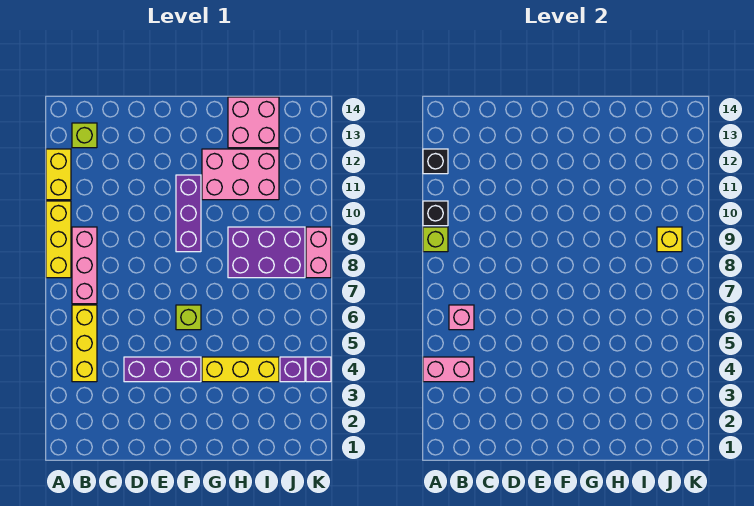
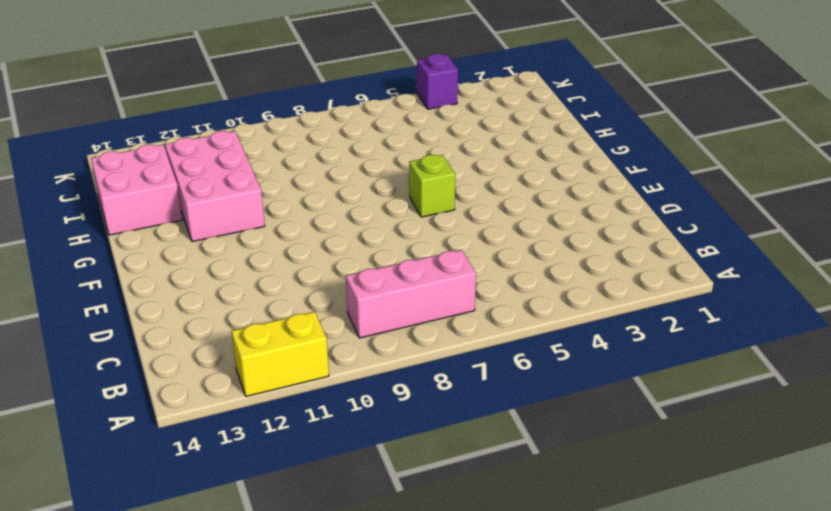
none -> yellow 1x3 brick [46,201,71,278]
none -> yellow 1x3 brick [72,305,97,382]
none -> lime 1x1 brick [72,123,97,148]

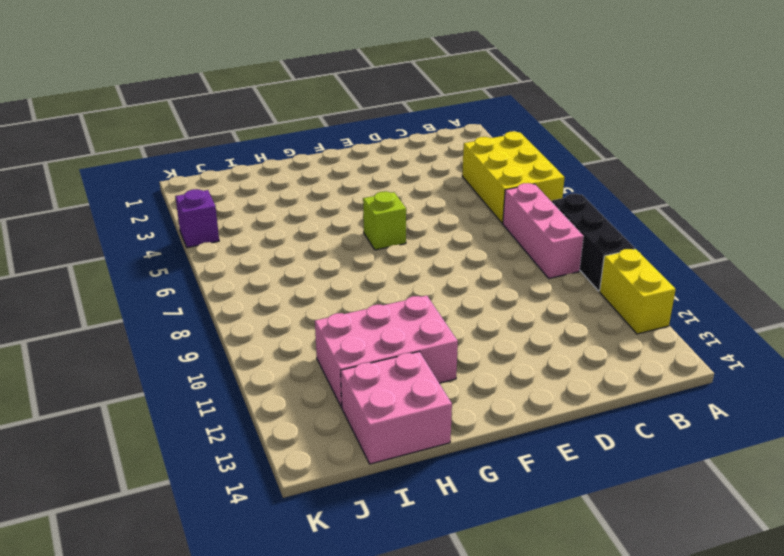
yellow 2x3 brick [462,131,565,224] -> yellow 1x3 brick [72,305,97,382]
black 1x3 brick [552,194,635,291] -> yellow 1x3 brick [46,201,71,278]
none -> lime 1x1 brick [72,123,97,148]
none -> purple 1x3 brick [124,357,201,382]
none -> purple 1x3 brick [176,175,201,252]

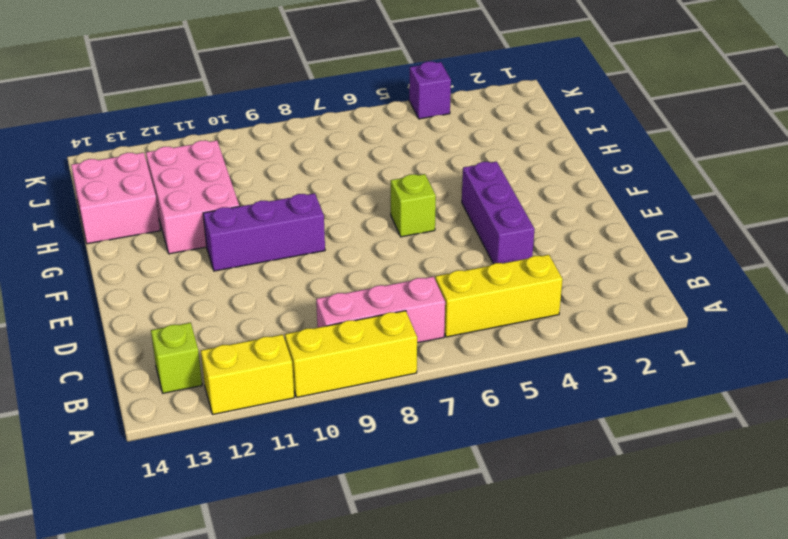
none -> yellow 1x3 brick [202,357,279,382]
none -> purple 2x3 brick [228,227,305,278]
none -> purple 1x1 brick [280,357,305,382]

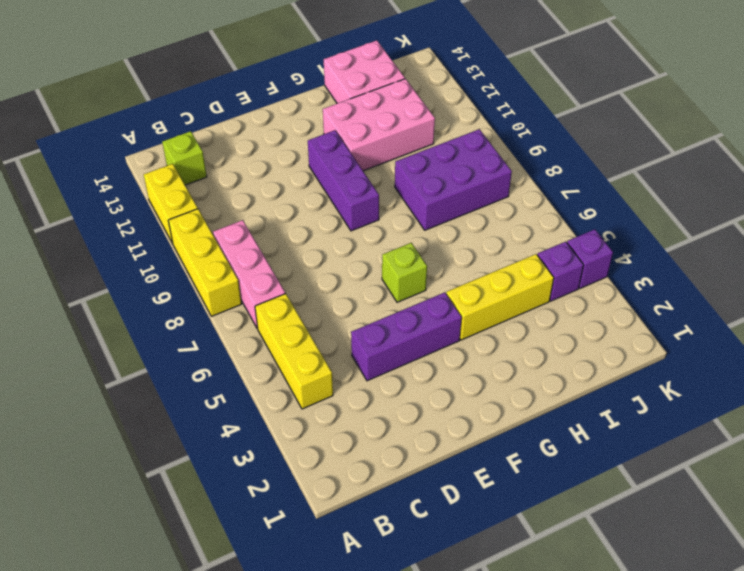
none -> pink 1x2 brick [306,227,331,278]
none -> pink 1x2 brick [423,357,474,382]
none -> lime 1x1 brick [423,227,448,252]

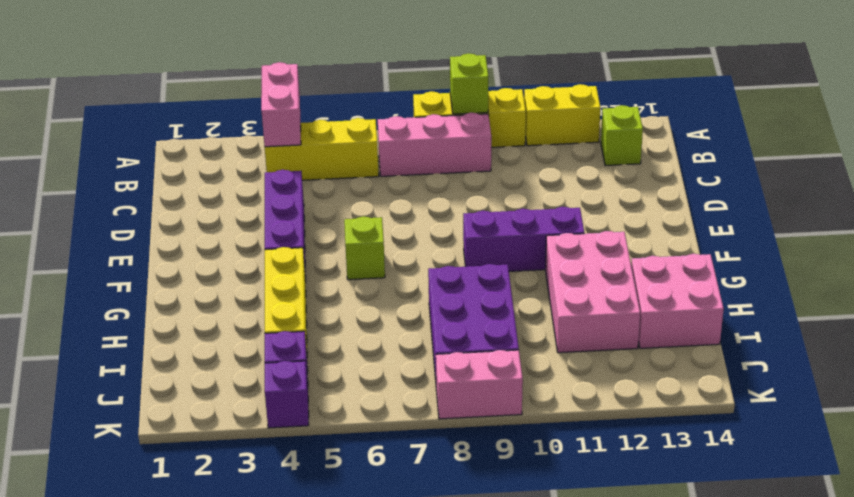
none -> black 1x1 brick [423,201,448,226]
none -> black 1x1 brick [423,149,448,174]
none -> pink 1x1 brick [449,305,474,330]

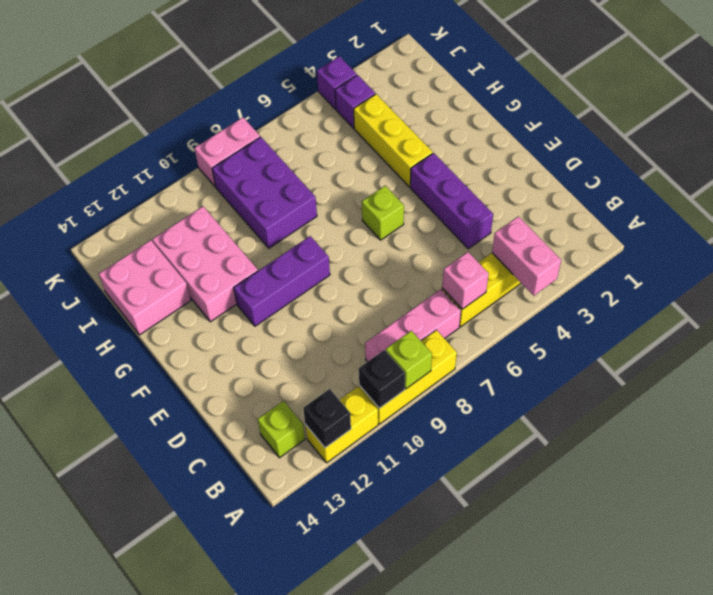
none -> yellow 1x1 brick [657,227,682,252]

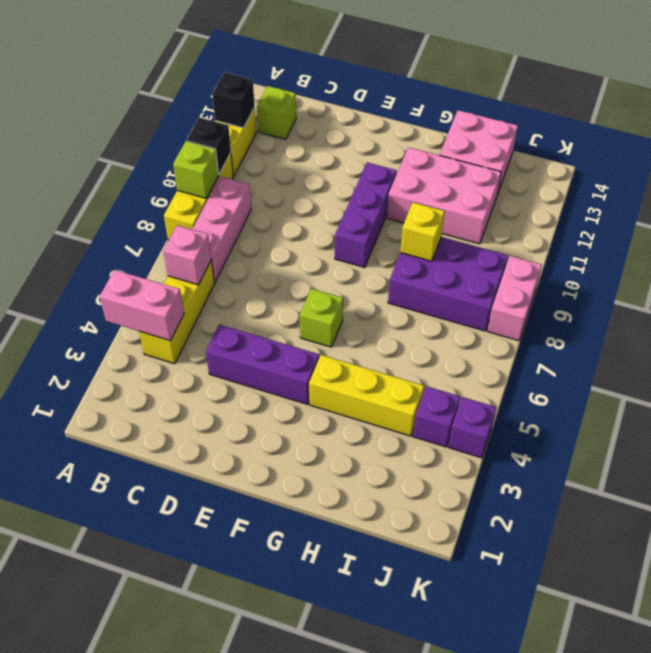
yellow 1x1 brick [400,202,445,261] -> yellow 1x1 brick moved to [657,227,682,252]

